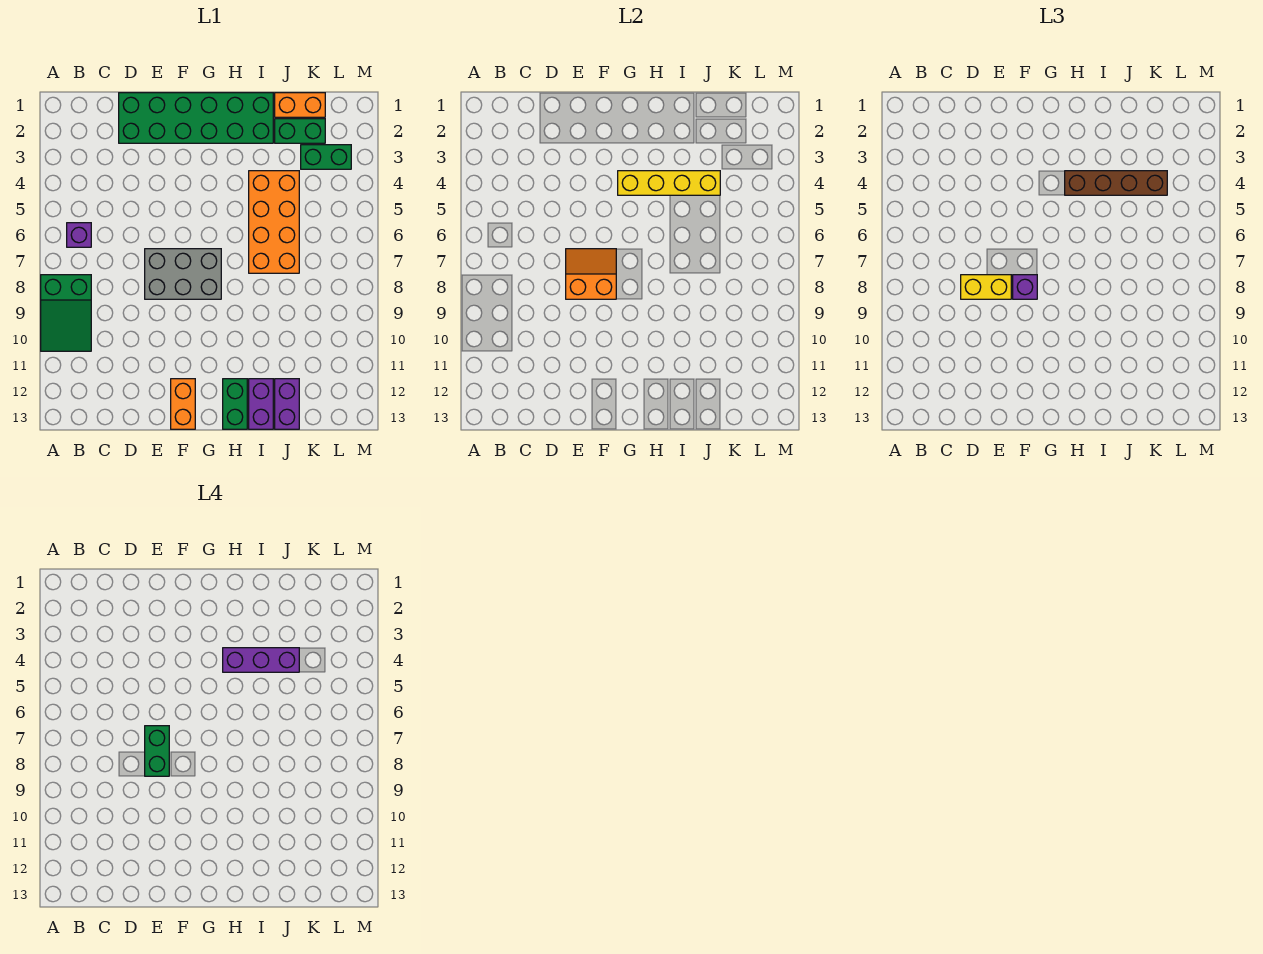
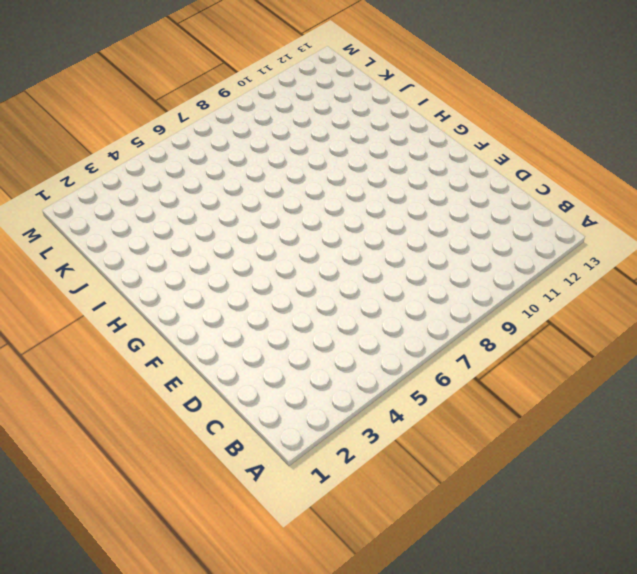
none -> green 2x3 slope [41,275,91,351]
none -> purple 1x1 brick [67,223,91,247]
none -> green 2x6 brick [119,93,273,143]

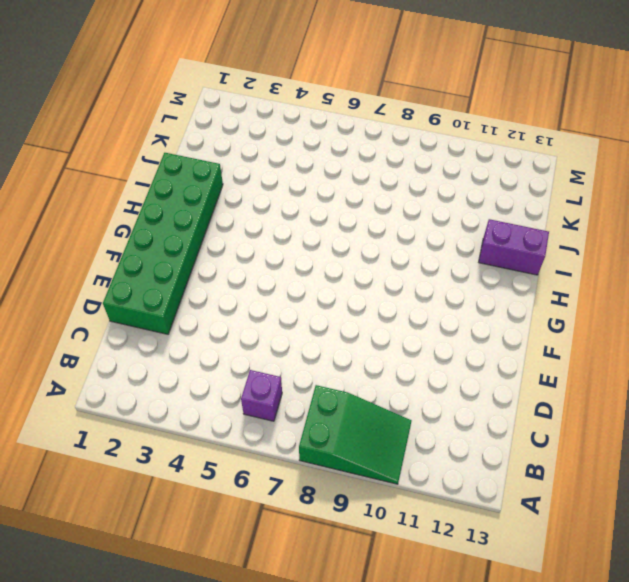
none -> grey 2x3 brick [145,249,221,299]
none -> orange 1x2 brick [171,379,195,429]
none -> green 1x2 brick [223,379,247,429]

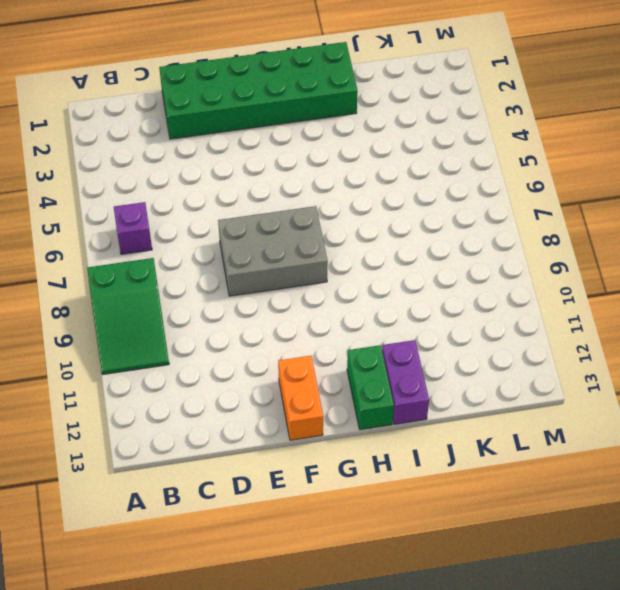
none -> orange 2x4 brick [249,171,299,273]
none -> orange 1x2 brick [275,93,325,117]
none -> green 1x2 brick [275,119,325,143]

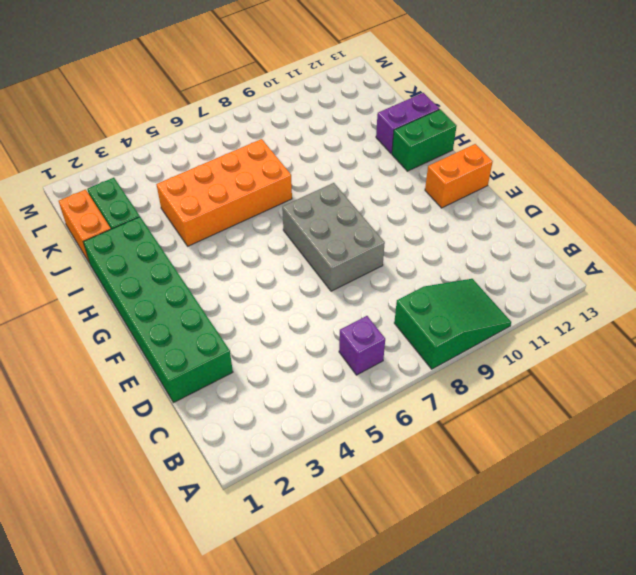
none -> purple 1x2 brick [275,379,299,429]
none -> green 1x2 brick [301,145,351,169]
none -> orange 2x2 slope [566,249,616,299]

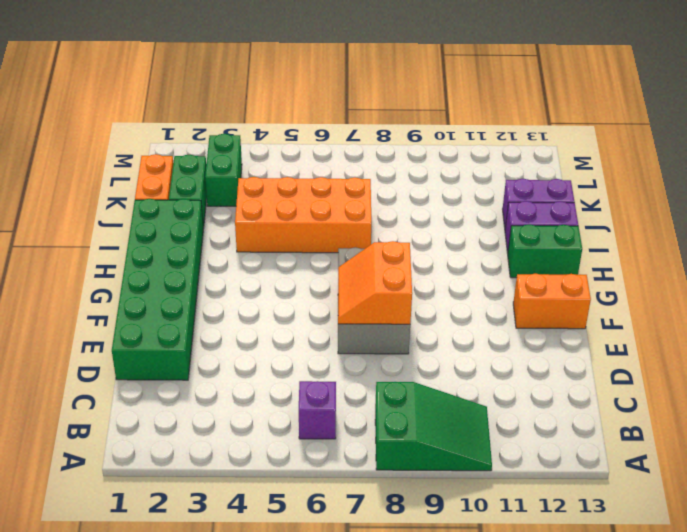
none -> yellow 1x4 brick [618,171,720,195]
none -> yellow 1x2 brick [961,275,1011,299]
none -> purple 1x1 brick [1013,275,1037,299]

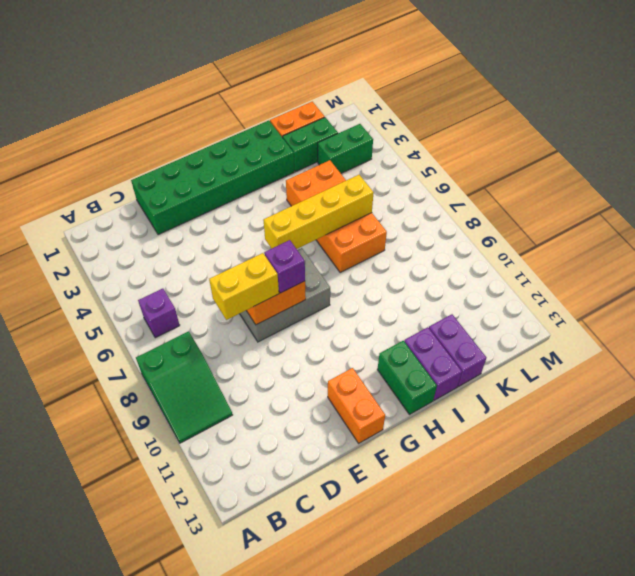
yellow 1x4 brick [263,175,374,249] -> yellow 1x4 brick moved to [618,171,720,195]
none -> brown 1x4 brick [1065,171,1167,195]
none -> green 1x2 brick [145,726,169,776]
none -> purple 1x3 brick [223,648,299,672]

